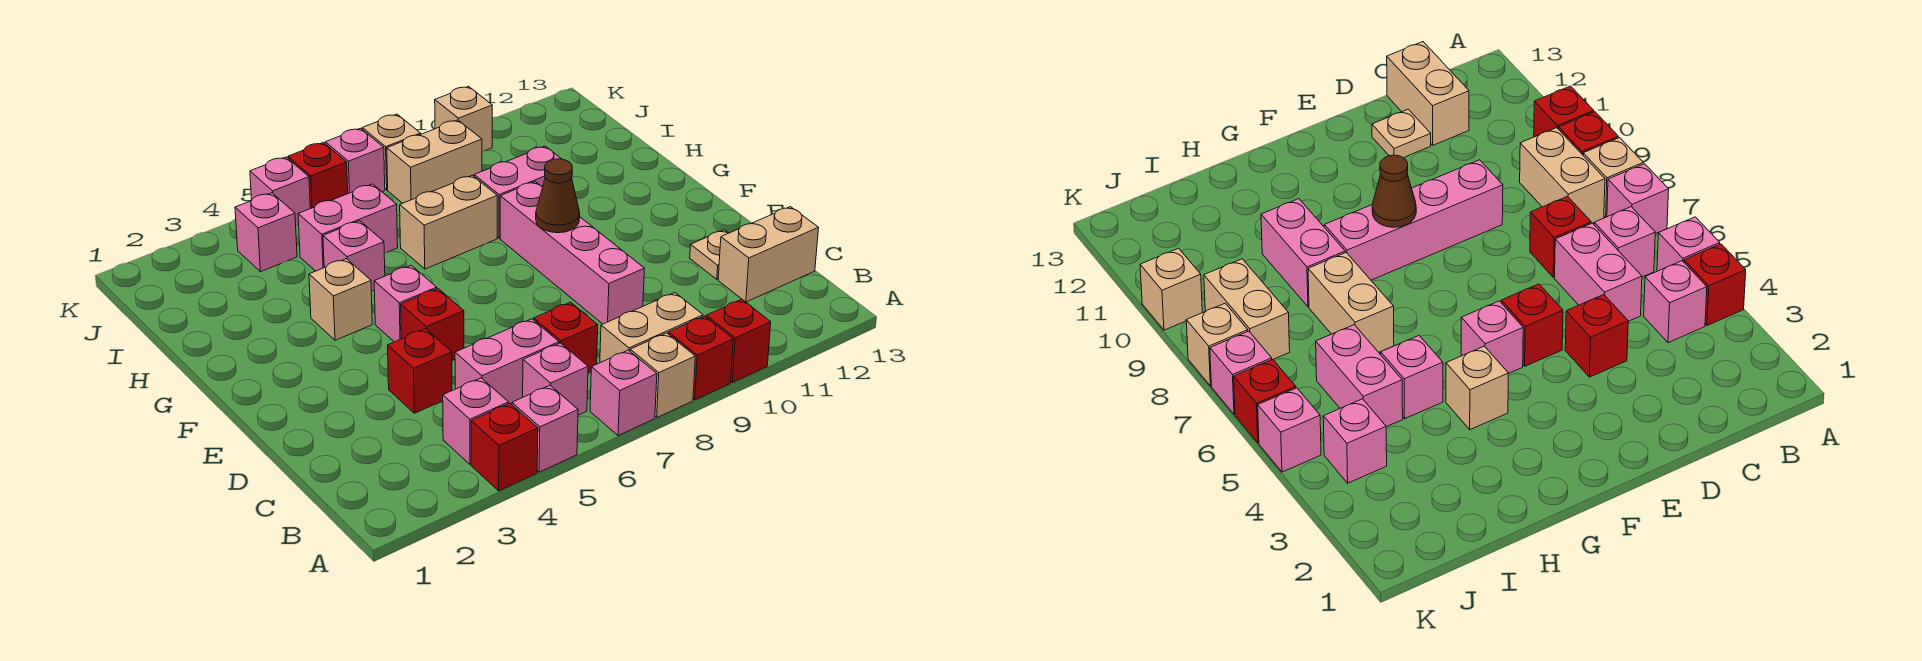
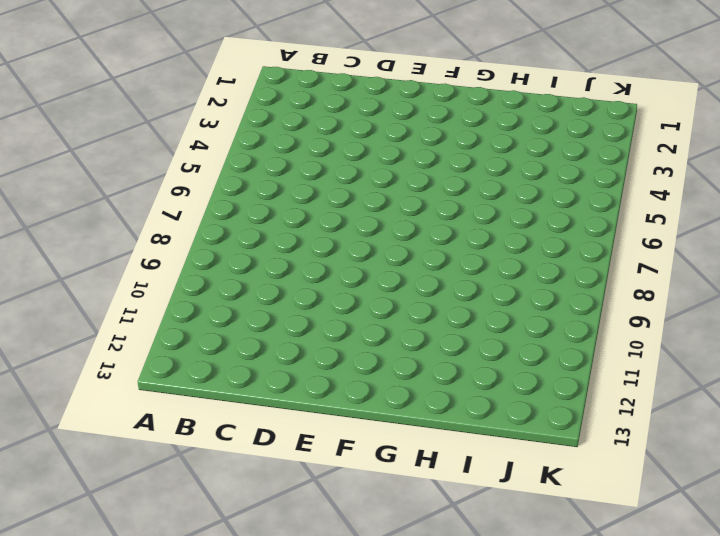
none -> red 1x1 brick [471,403,538,491]
none -> pink 1x1 brick [512,385,578,472]
none -> pink 1x1 brick [590,350,657,436]
none -> tan 1x1 brick [630,333,695,417]

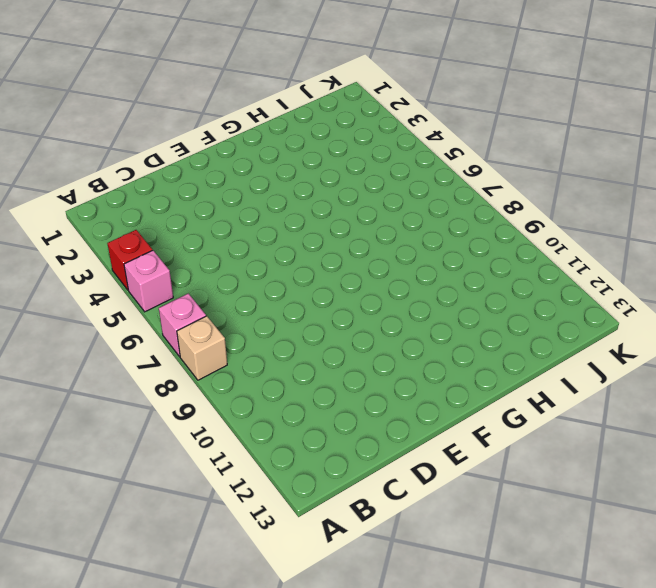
none -> red 1x1 brick [669,316,733,400]
none -> red 1x1 brick [706,299,771,383]
none -> pink 1x1 brick [443,378,509,464]
none -> pink 1x1 brick [523,343,588,415]

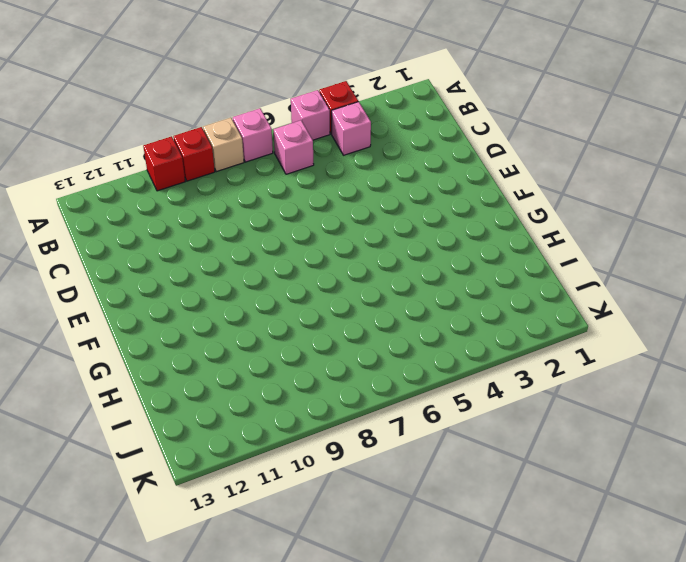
none -> tan 1x2 brick [600,293,703,363]
none -> pink 1x2 brick [455,319,559,405]
none -> red 1x1 brick [534,302,598,373]
none -> tan 1x2 brick [718,207,819,302]

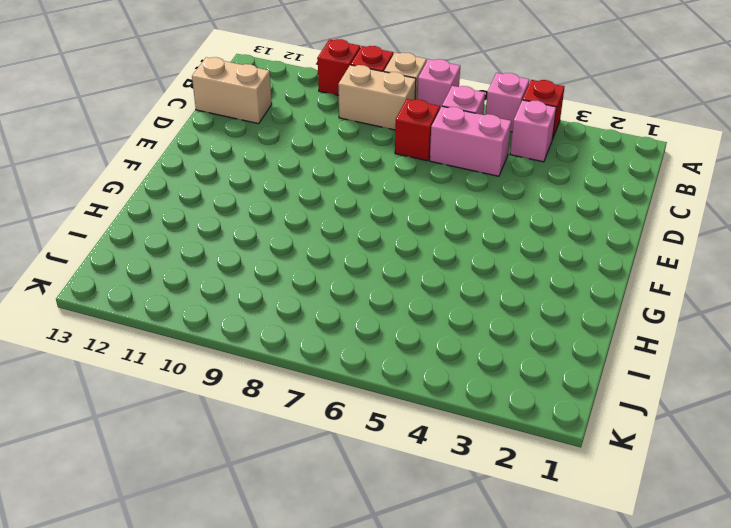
none -> red 1x1 brick [388,329,452,413]
none -> pink 1x4 brick [500,182,644,324]
none -> tan 1x1 plate [690,230,728,279]
none -> red 1x1 brick [401,288,464,360]

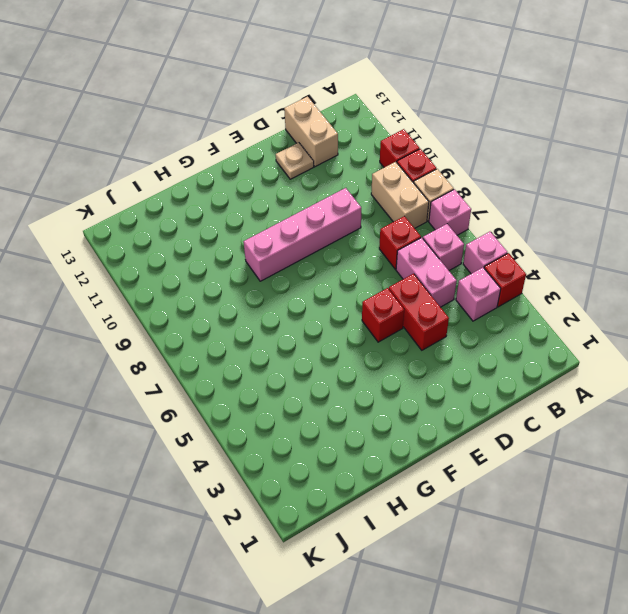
red 1x2 brick [389,274,449,350] -> red 1x1 brick [388,329,452,413]
none -> pink 1x1 brick [374,265,437,342]
none -> tan 1x1 brick [309,259,372,340]
none -> pink 1x1 brick [323,221,385,291]
none -> tan 1x2 brick [400,175,497,269]

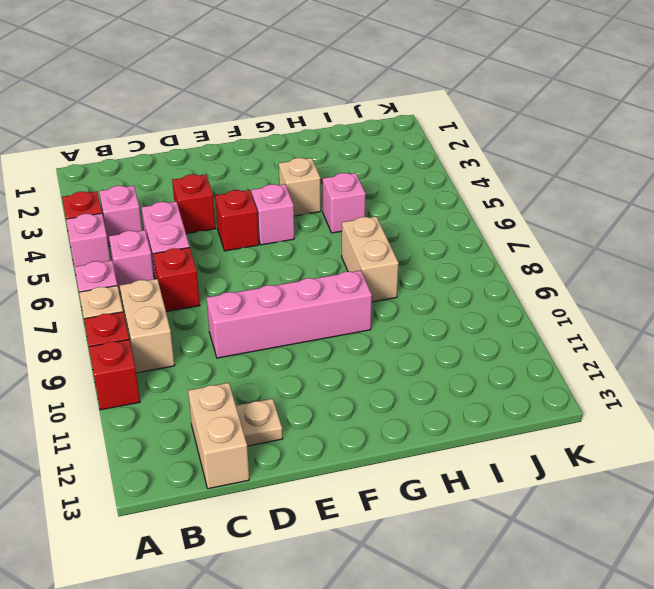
none -> pink 1x2 brick [474,146,561,238]
none -> pink 1x2 brick [298,184,398,271]
none -> pink 1x1 brick [235,193,297,272]
none -> tan 1x2 brick [387,120,482,203]

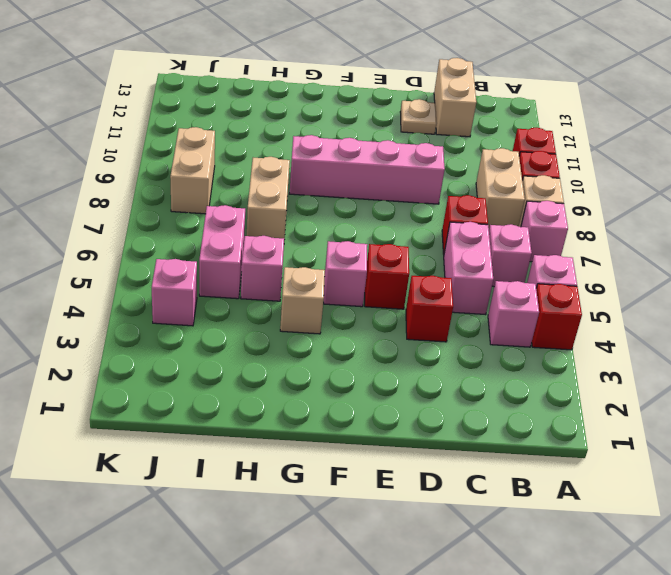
none -> pink 1x2 brick [474,146,561,238]
none -> pink 1x1 brick [250,157,310,226]
none -> red 1x1 brick [288,143,348,208]
none -> pink 1x1 brick [325,128,385,194]

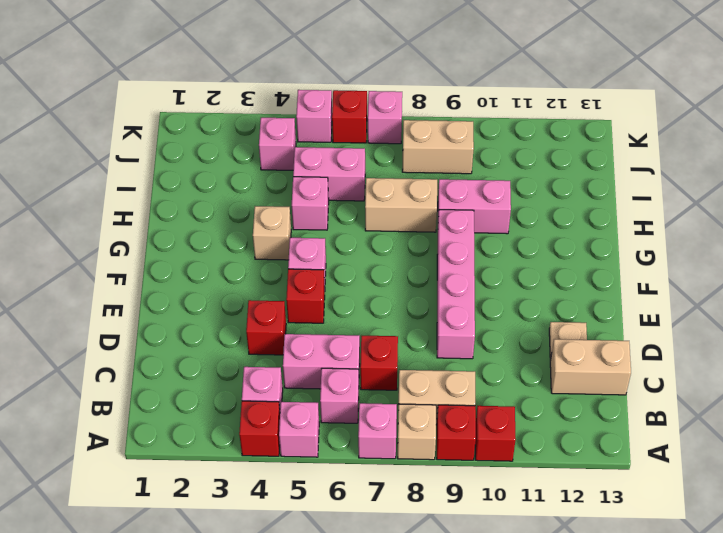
none -> tan 1x1 brick [362,114,421,190]
none -> tan 1x1 brick [435,87,492,151]
none -> brown 1x1 cone [536,159,580,233]

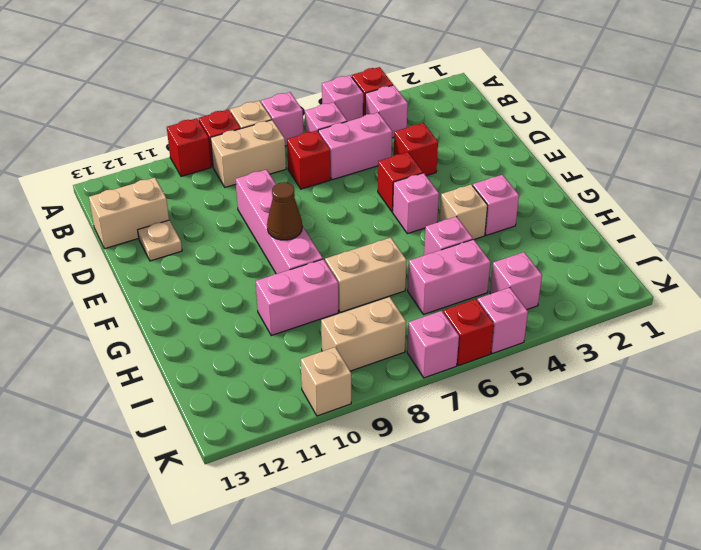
pink 1x1 brick [473,175,519,235] -> none
none -> tan 1x1 brick [362,114,421,190]

